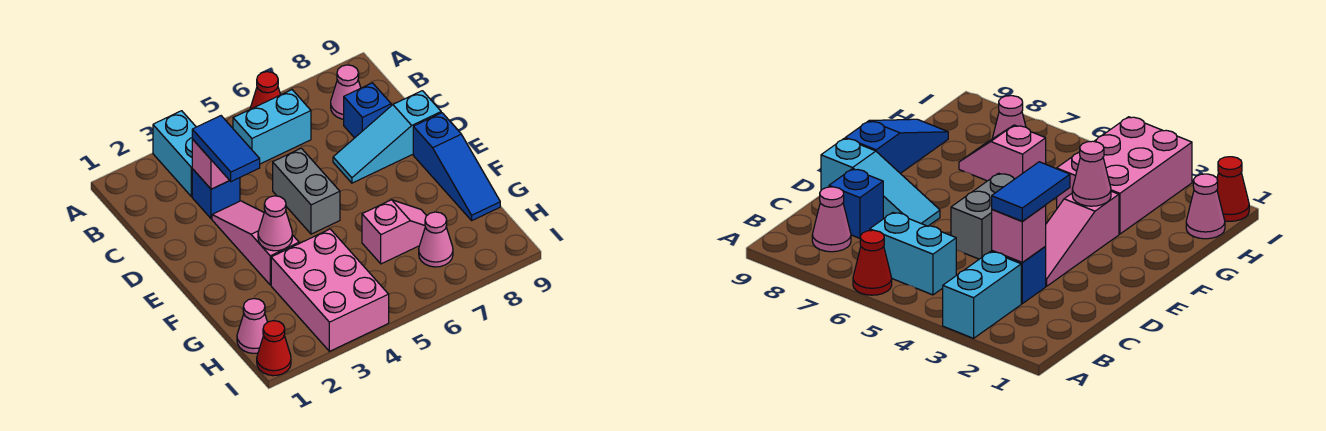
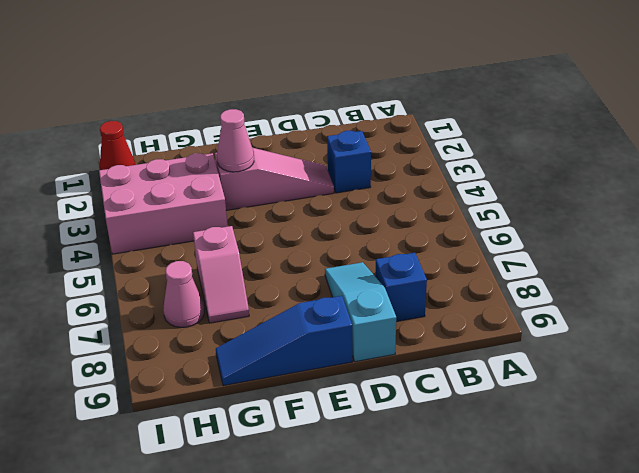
none -> cyan 1x2 brick [153,111,196,197]
none -> red 1x1 cone [250,72,281,109]
none -> cyan 1x2 brick [233,90,311,164]

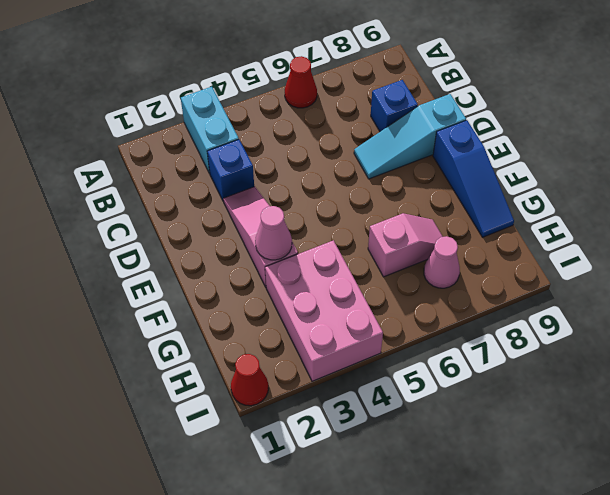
none -> cyan 1x2 brick [233,90,311,164]
none -> pink 1x1 cone [331,65,361,119]
none -> grey 1x2 brick [273,148,340,234]

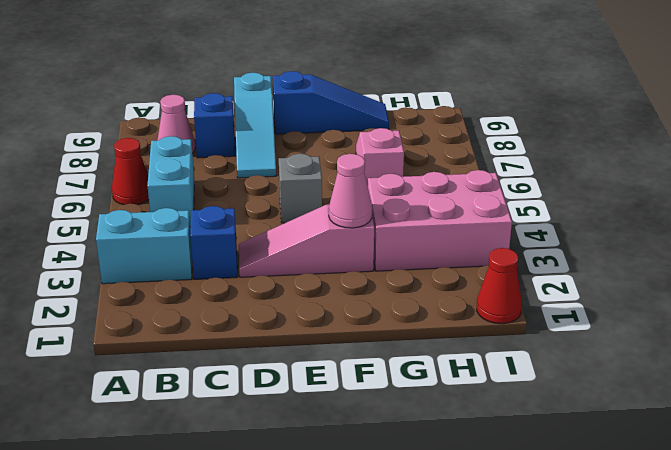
grey 1x1 brick [279,154,322,223] -> grey 1x2 brick [273,148,340,234]
none -> pink 1x1 cone [237,299,267,353]
none -> pink 1x1 cone [419,212,453,267]
none -> pink 1x1 brick [192,139,230,189]

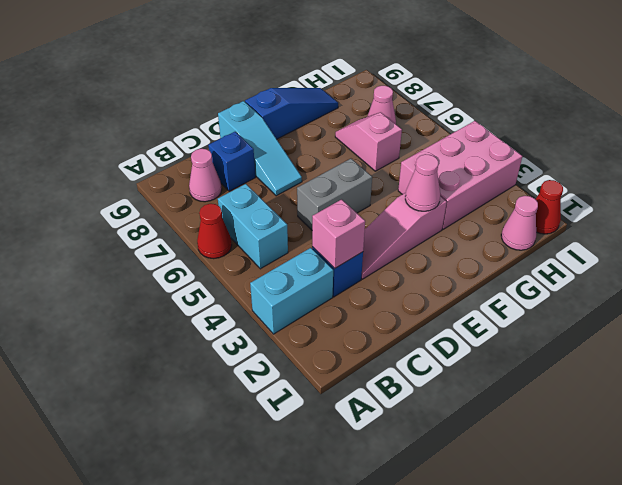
none -> blue 1x2 tile [192,116,260,182]

